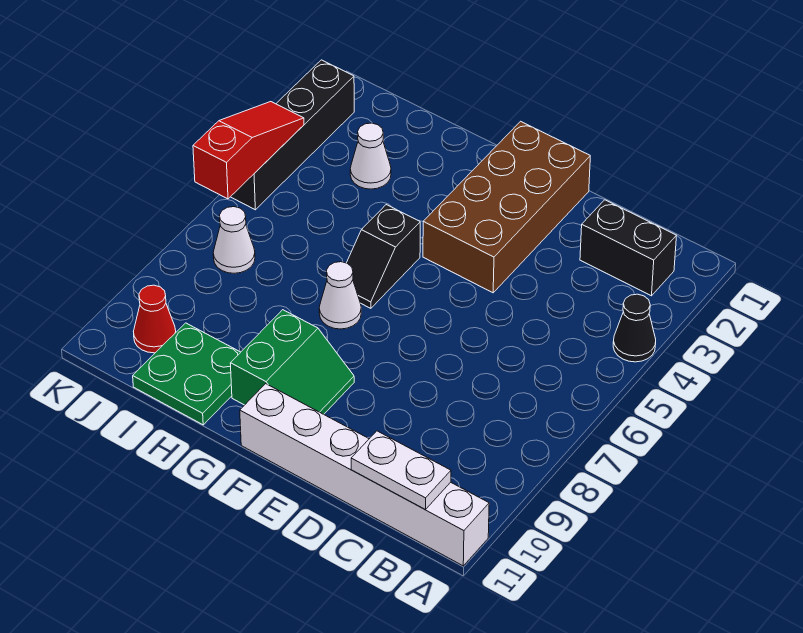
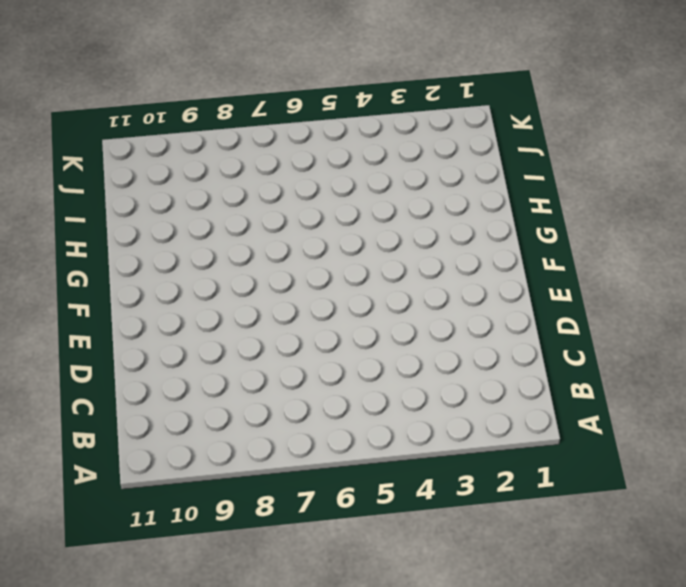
none -> black 1x1 cone [613,294,656,362]
none -> white 1x6 brick [240,384,489,566]
none -> black 1x2 brick [580,200,677,296]

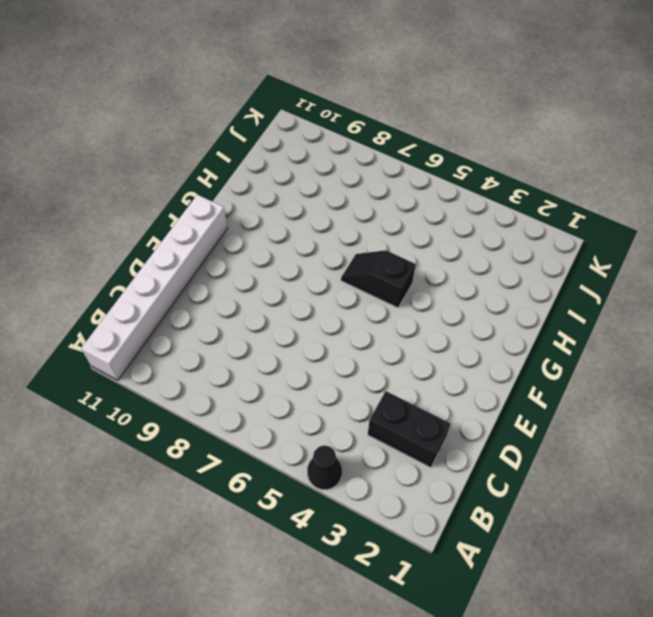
black 1x2 brick [368,391,451,468] -> black 1x2 brick turned to [580,200,677,296]
none -> brown 2x4 brick [423,121,590,293]
none -> green 2x2 slope [230,310,354,414]
none -> white 1x1 cone [319,262,361,329]

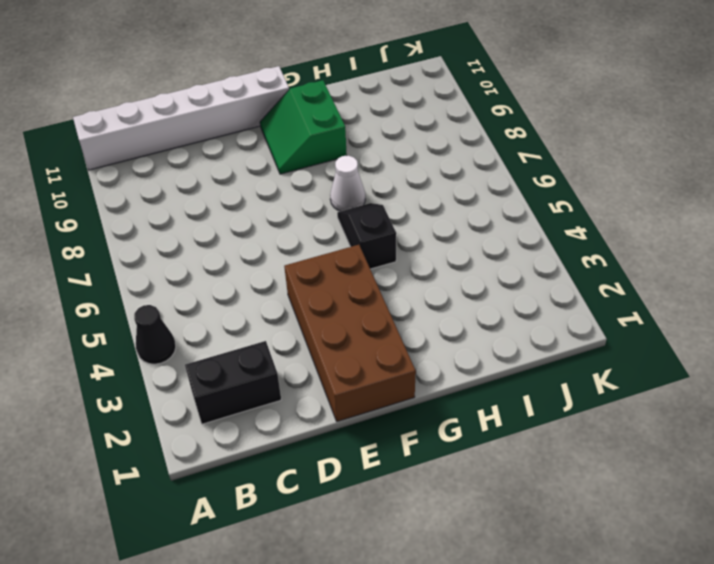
none -> green 2x2 plate [133,323,240,425]
none -> white 1x1 cone [350,123,391,189]
none -> white 1x1 cone [213,207,255,273]

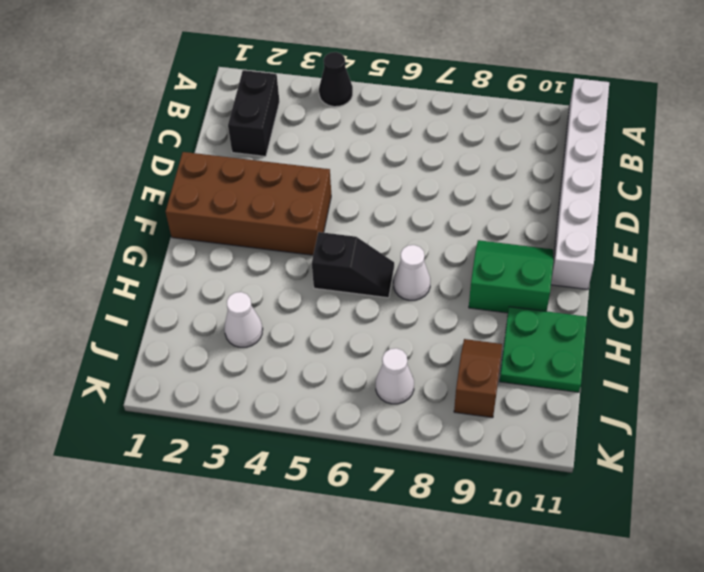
brown 1x2 slope [454,339,502,418] -> none
none -> red 1x1 cone [133,285,176,353]
none -> black 1x4 brick [231,60,354,210]
none -> white 1x2 plate [351,431,451,509]

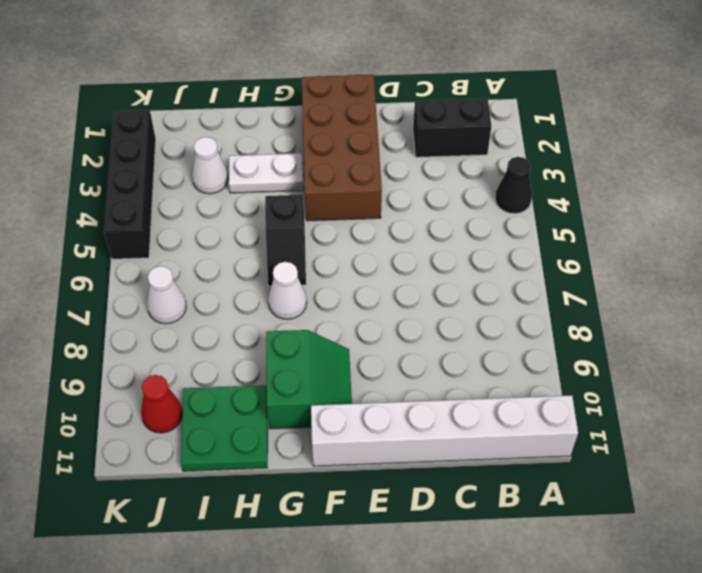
white 1x2 plate [229,153,304,193] -> white 1x2 plate moved to [351,431,451,509]
none -> red 1x3 slope [193,102,304,199]

